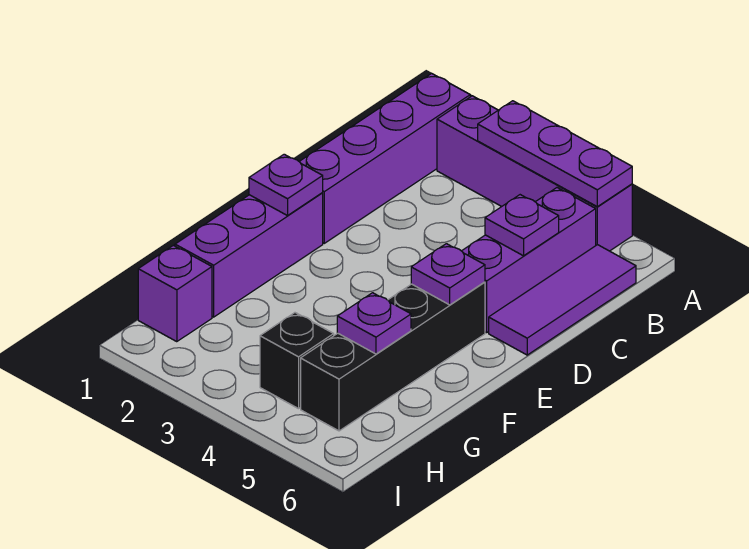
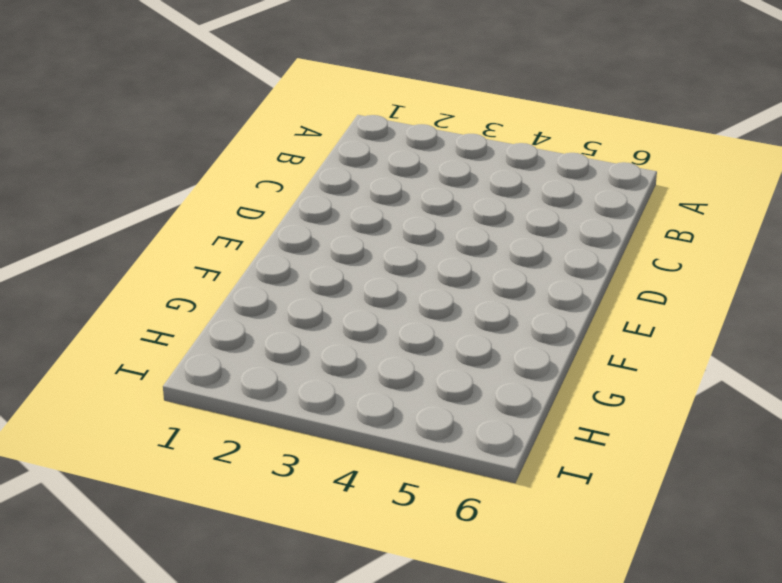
none -> purple 1x4 brick [299,74,470,243]
none -> purple 1x4 brick [437,96,632,251]
none -> purple 1x3 brick [462,188,596,333]

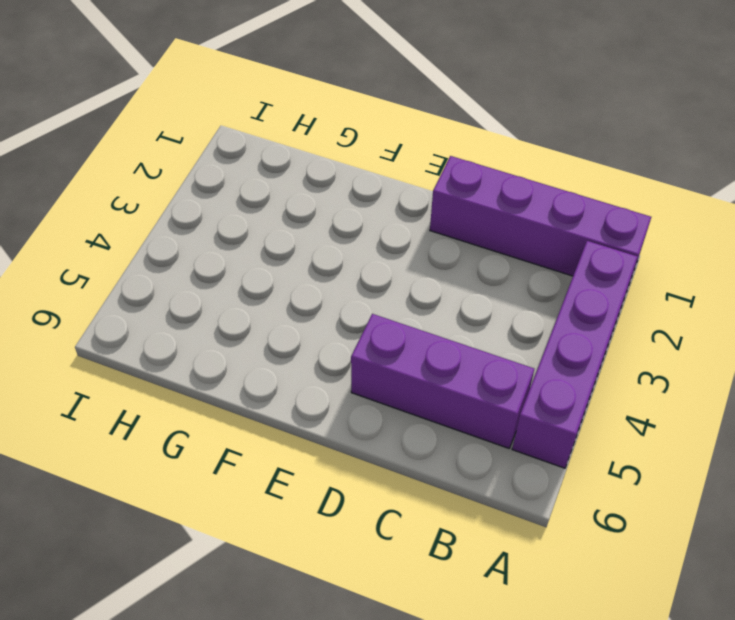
none -> purple 1x3 tile [489,245,636,355]
none -> purple 1x3 brick [175,193,323,317]
none -> black 1x4 brick [301,282,485,431]

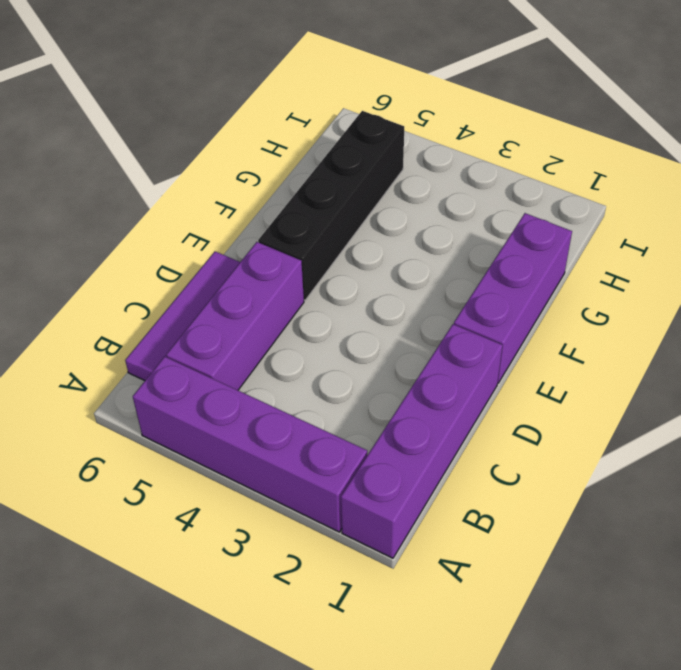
none -> purple 1x1 brick [138,245,212,342]
none -> black 1x1 brick [260,313,334,409]
none -> purple 1x3 plate [478,101,632,207]

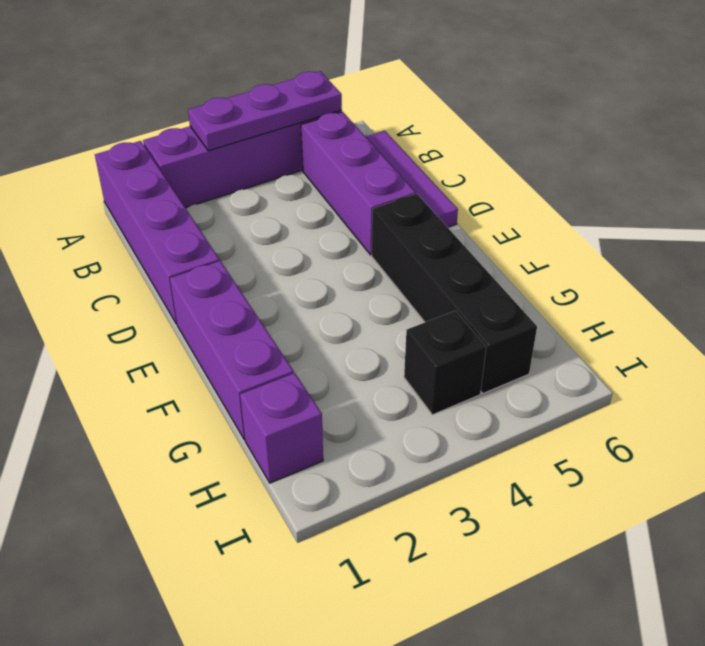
none -> purple 1x1 plate [485,195,559,256]
none -> purple 1x1 plate [249,154,323,216]
none -> purple 1x1 plate [411,244,485,305]

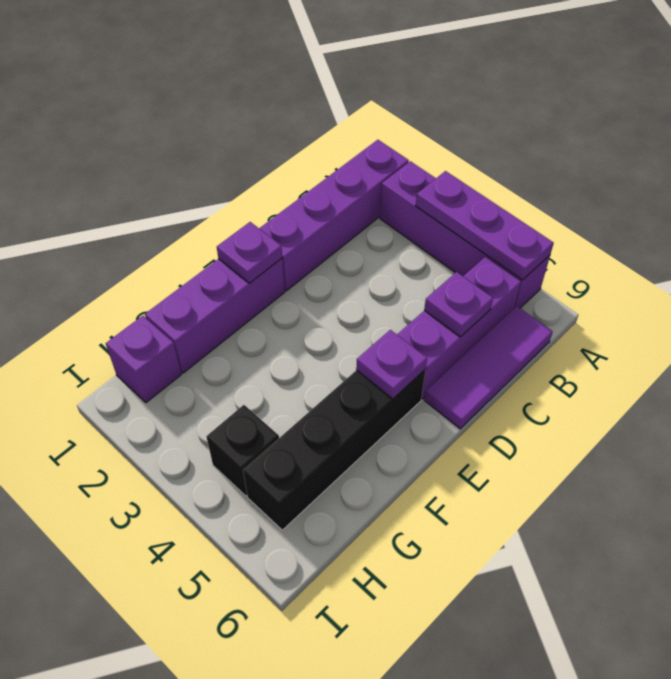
none -> purple 1x1 plate [337,293,411,354]

